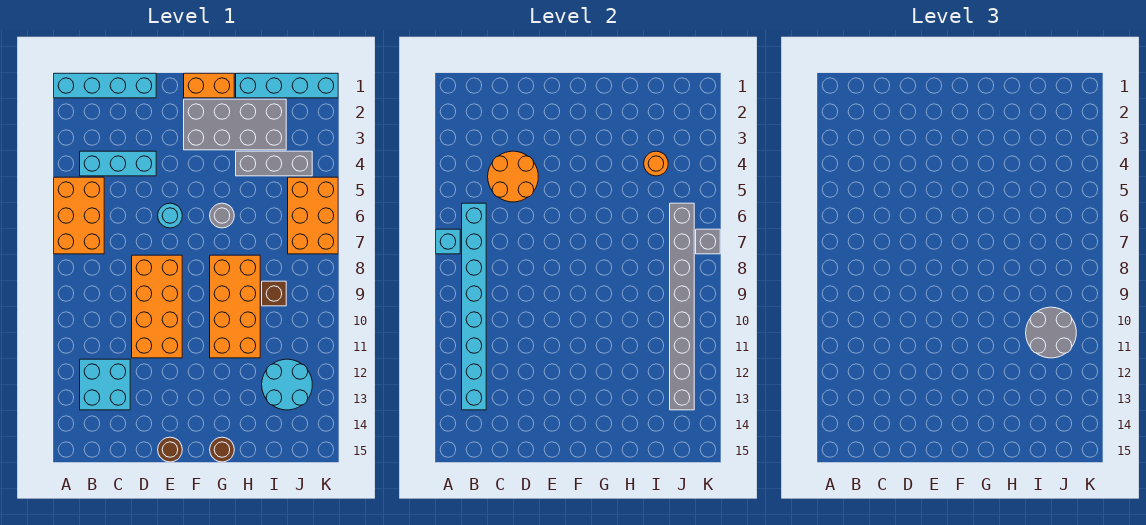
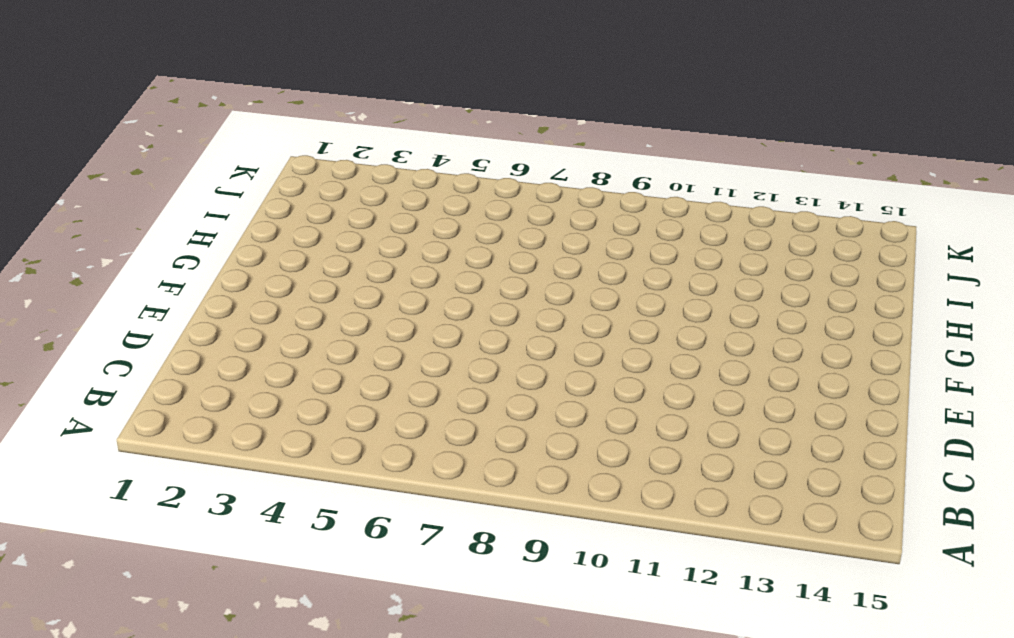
none -> cyan 1x4 brick [54,73,156,98]
none -> orange 2x3 brick [54,177,104,254]
none -> cyan 1x3 brick [80,151,156,176]

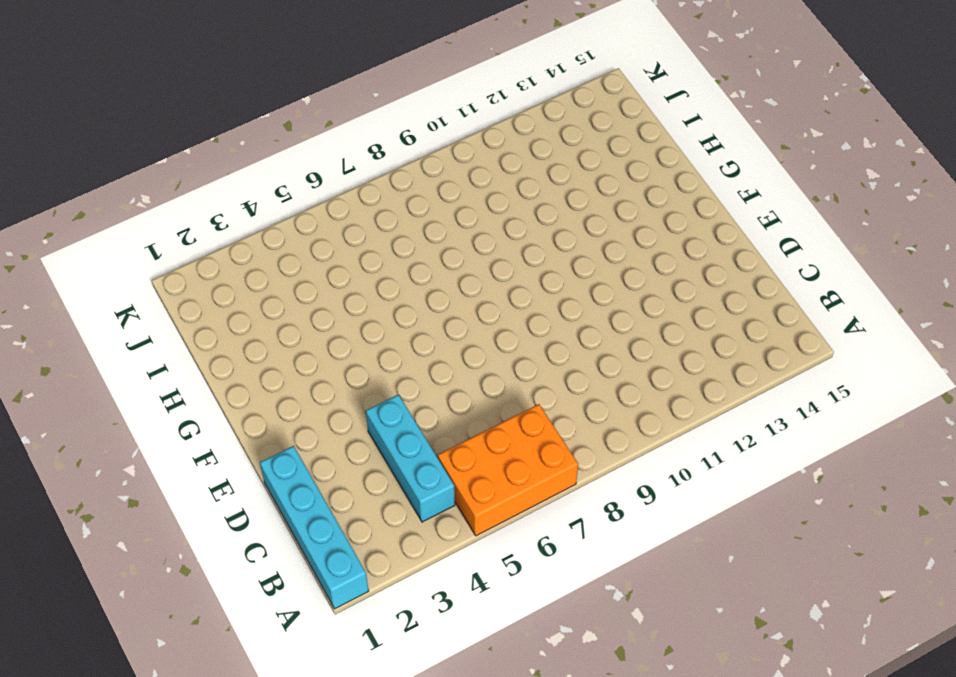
none -> cyan 2x2 brick [80,359,130,410]
none -> orange 2x4 brick [132,255,182,358]
none -> cyan 1x1 round brick [158,203,182,228]

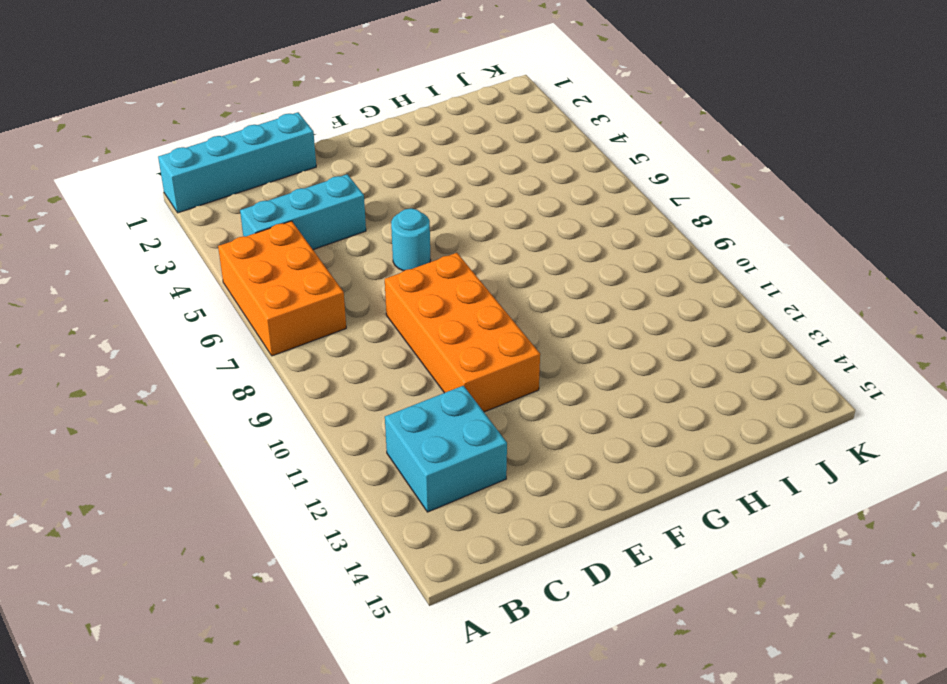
none -> brown 1x1 round brick [158,437,182,462]
none -> orange 1x2 brick [184,73,234,98]
none -> grey 2x4 brick [184,99,286,150]

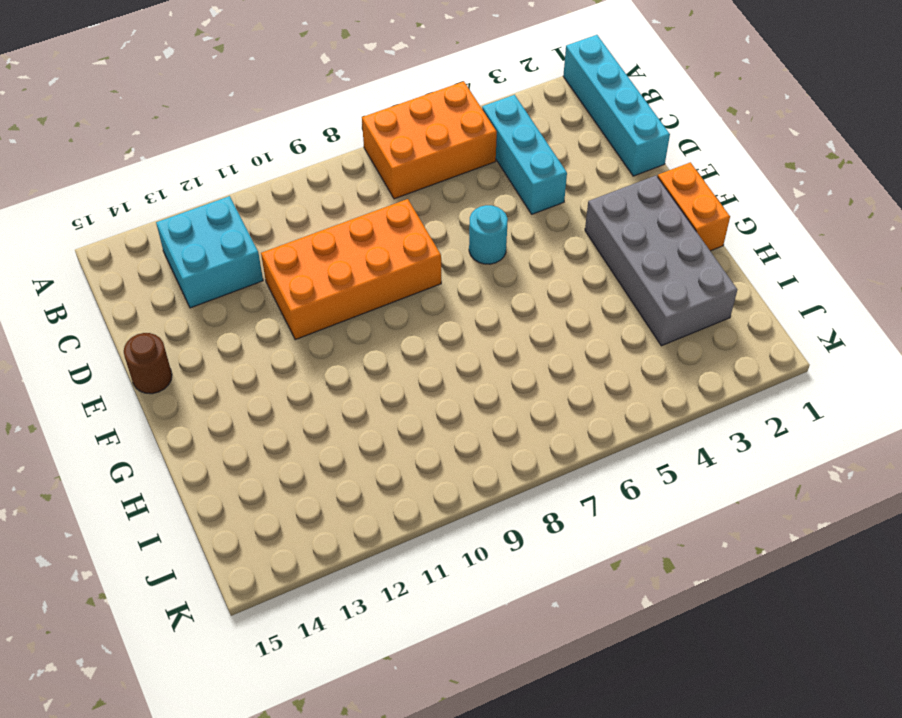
none -> grey 1x1 round brick [210,203,234,228]
none -> orange 2x4 brick [210,255,260,358]
none -> brown 1x1 round brick [210,437,234,462]

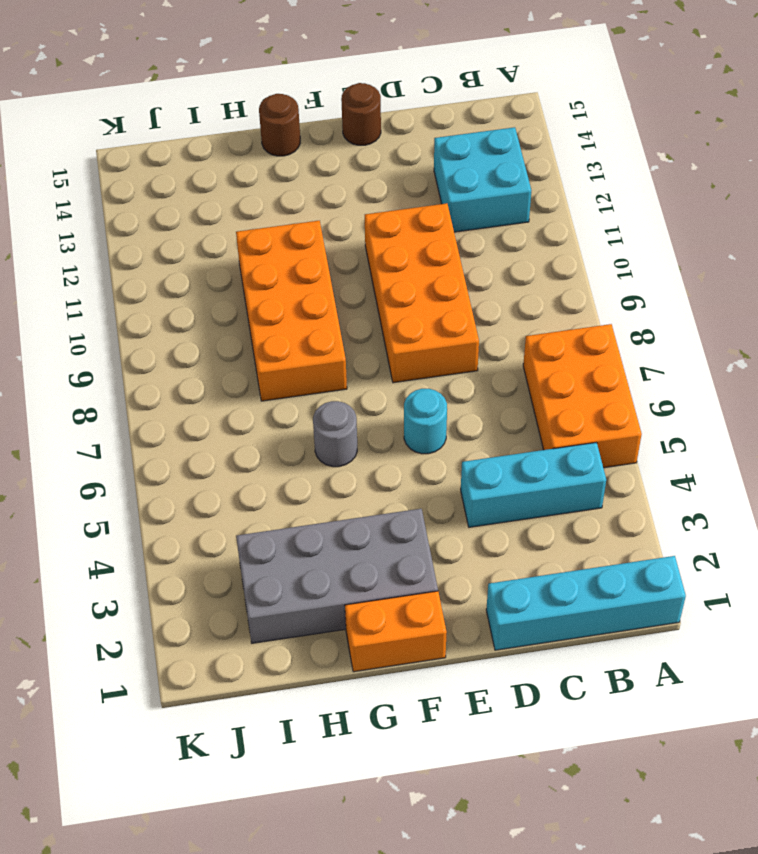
none -> cyan 1x4 brick [236,73,338,98]
none -> grey 1x3 brick [236,151,312,176]
none -> brown 1x1 brick [262,281,286,306]

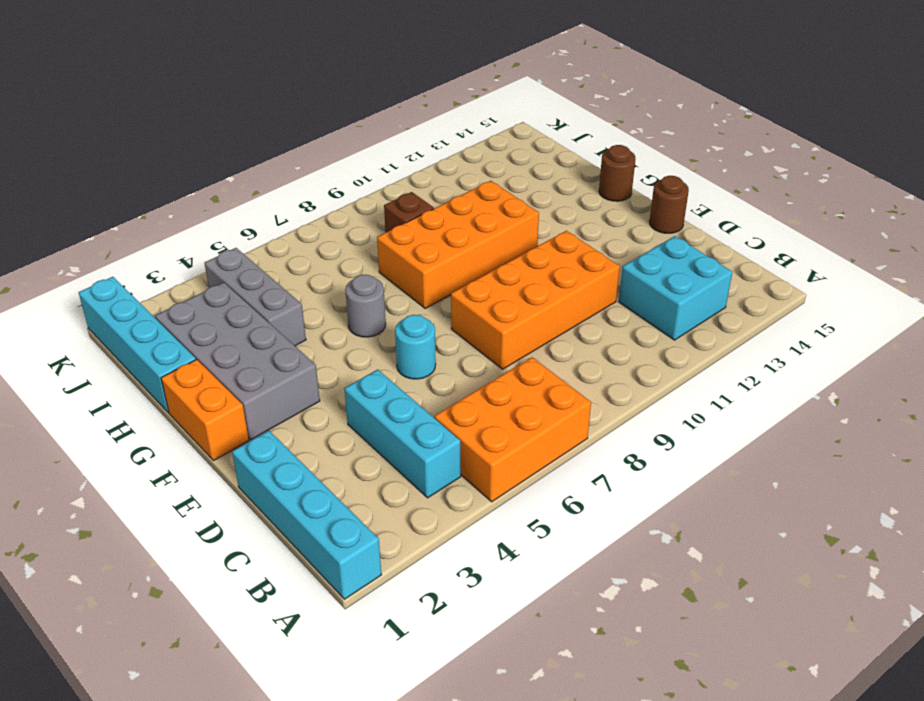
none -> cyan 2x2 round brick [262,359,312,410]
none -> orange 2x3 brick [288,177,338,254]
none -> cyan 1x1 brick [436,229,460,254]

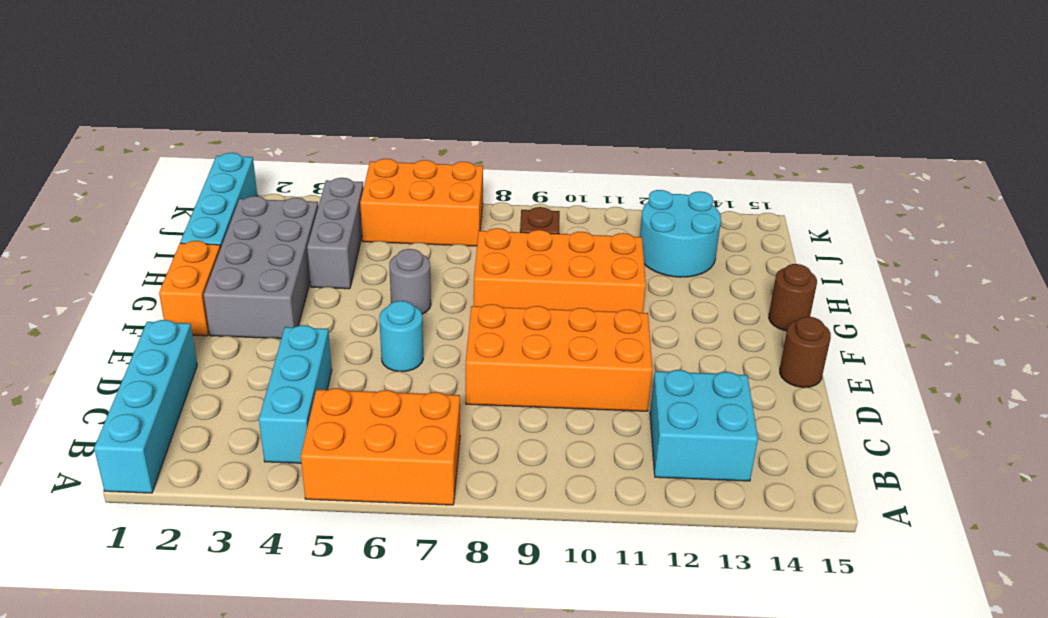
none -> cyan 1x1 brick [436,229,460,254]
none -> cyan 1x8 brick [462,203,486,410]
none -> orange 2x2 round brick [488,151,538,202]

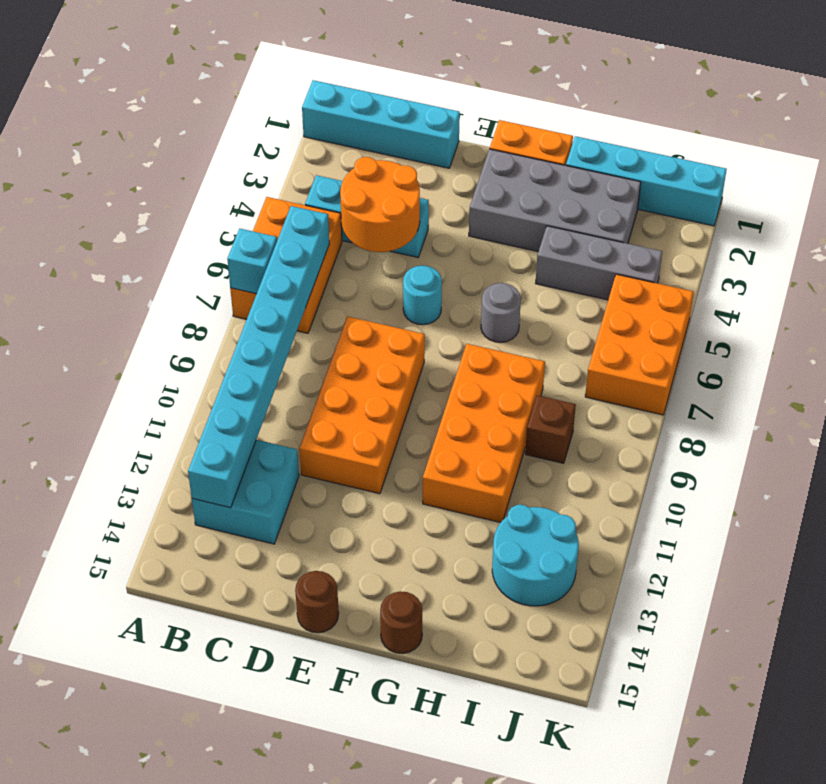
none -> orange 1x1 round brick [644,151,668,176]
none -> grey 1x8 brick [670,203,694,410]
none -> grey 1x1 brick [696,229,720,254]

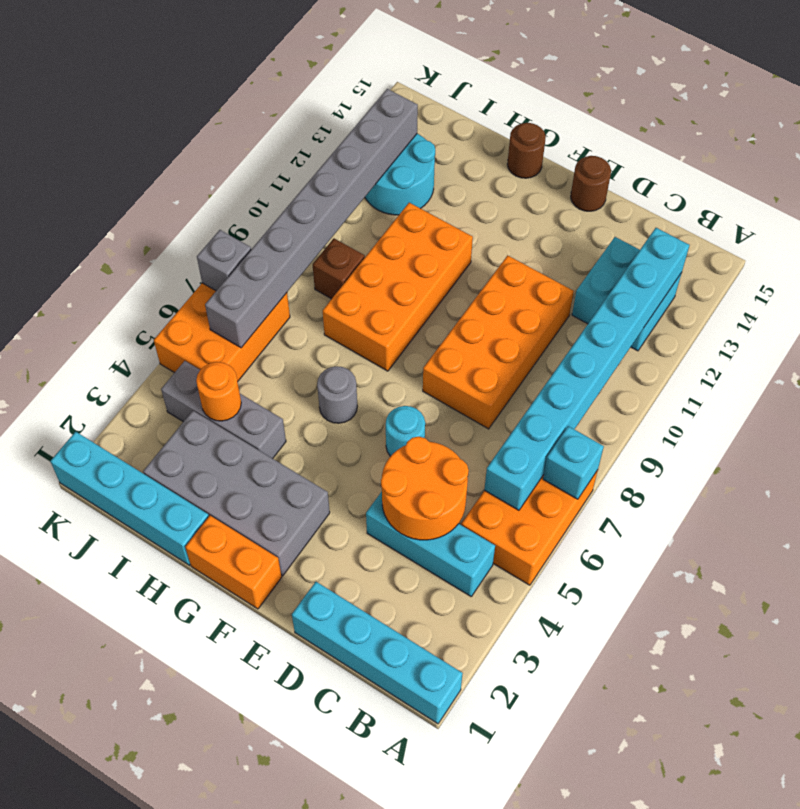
none -> grey 2x2 round brick [1026,307,1076,358]

